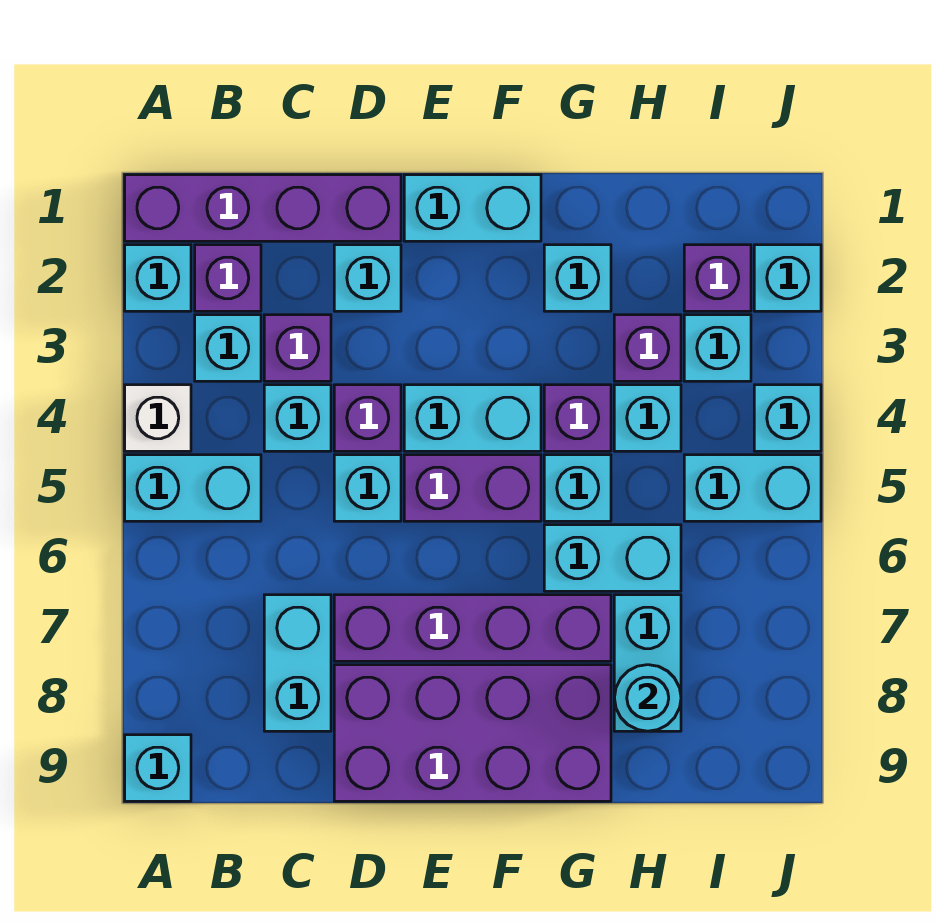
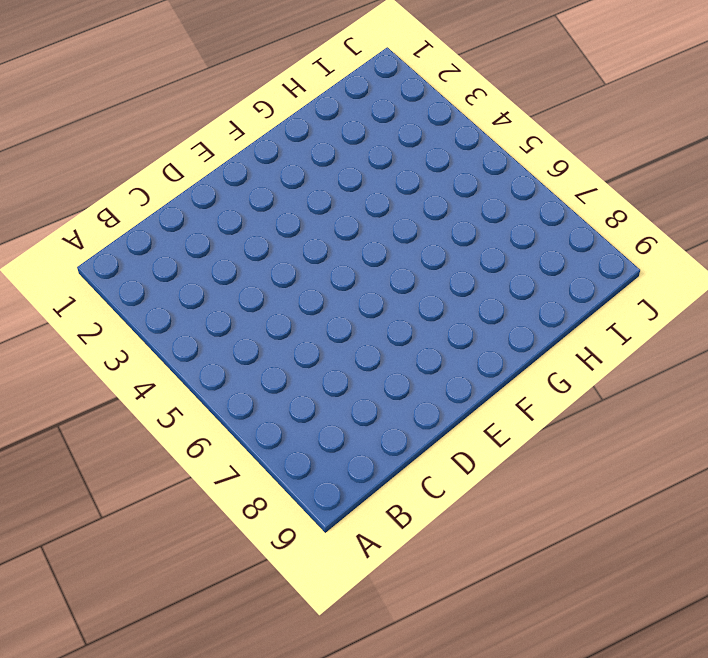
none -> purple 1x4 brick [125,175,401,241]
none -> cyan 1x1 brick [125,245,191,311]
none -> white 1x1 brick [125,385,191,451]
none -> cyan 1x2 brick [125,455,261,521]

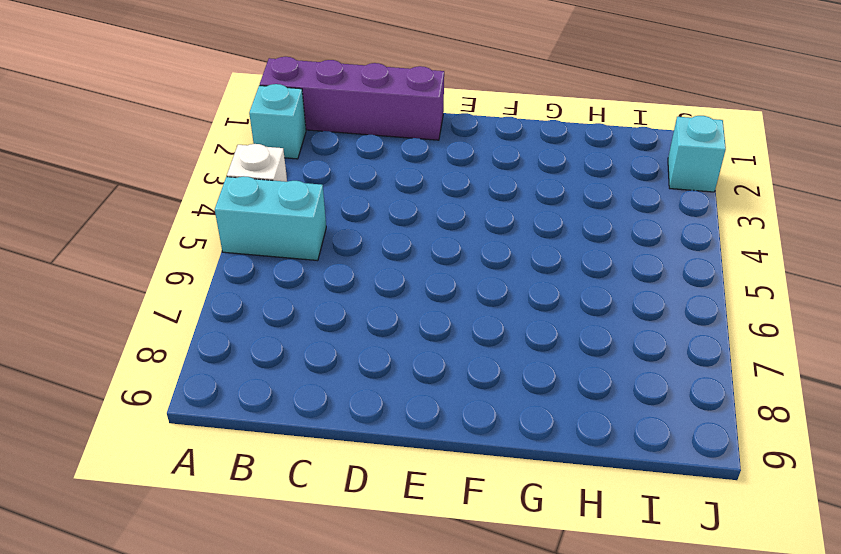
none -> cyan 1x1 brick [125,735,191,801]
none -> purple 1x1 brick [195,245,261,311]
none -> cyan 1x1 brick [195,315,261,381]
none -> purple 1x1 brick [264,315,331,381]

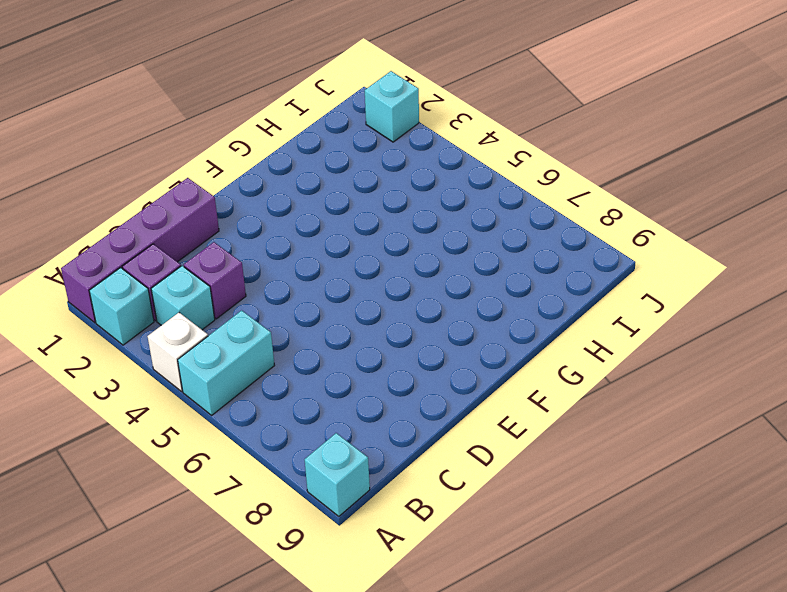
none -> cyan 1x1 brick [264,385,331,451]
none -> cyan 1x2 brick [264,595,331,731]
none -> cyan 1x1 brick [334,245,401,311]
none -> purple 1x1 brick [334,385,401,451]

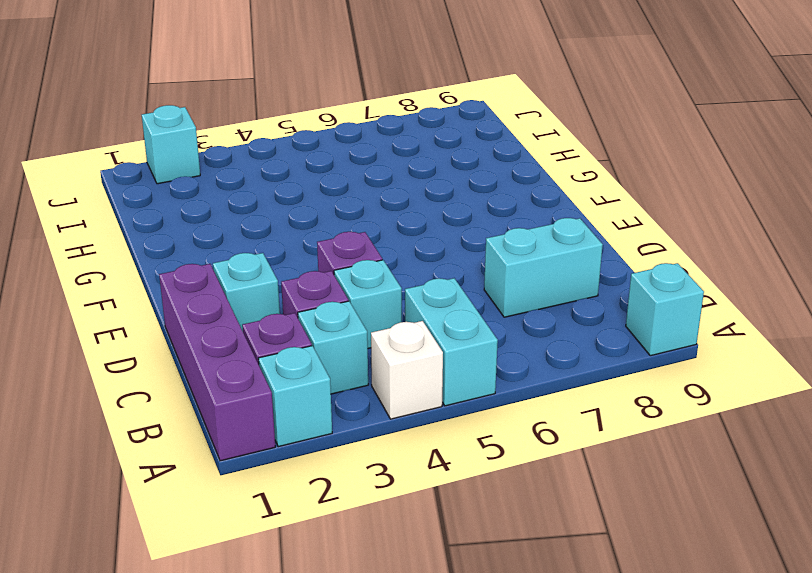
none -> cyan 1x1 brick [334,455,401,521]
none -> purple 1x4 brick [334,595,611,661]
none -> purple 2x4 brick [334,665,611,801]
none -> cyan 1x2 brick [404,175,541,241]

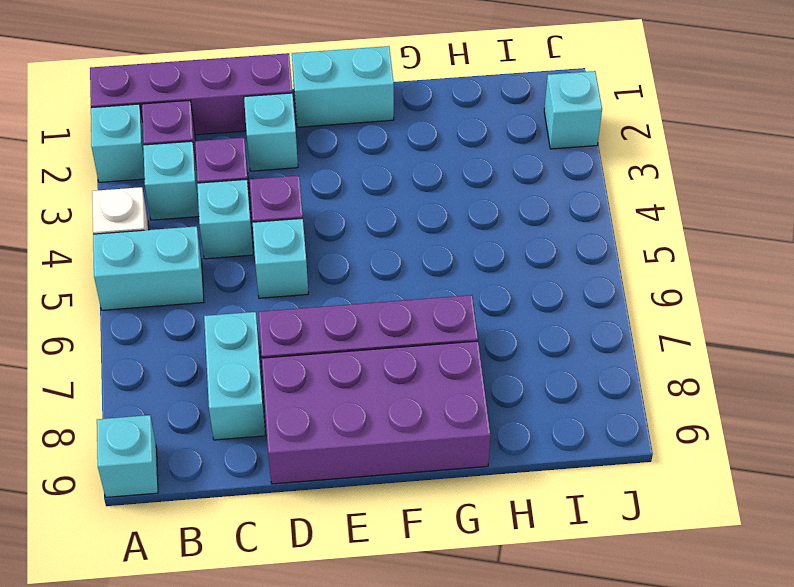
none -> cyan 1x2 brick [404,385,541,451]
none -> purple 1x2 brick [404,455,541,521]
none -> cyan 1x1 brick [544,245,611,311]
none -> purple 1x1 brick [544,385,611,451]

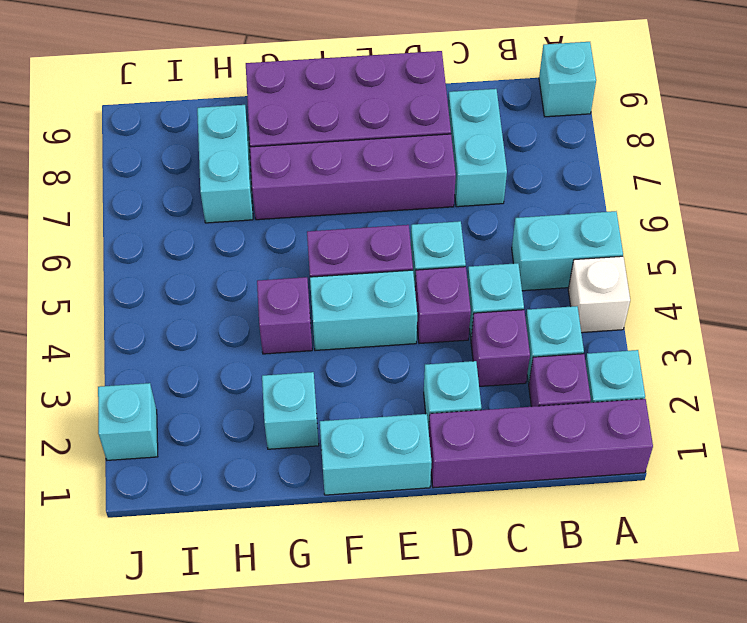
none -> cyan 1x1 brick [544,455,611,521]
none -> cyan 1x2 brick [544,525,681,591]
none -> purple 1x1 brick [614,315,681,381]
none -> cyan 1x1 brick [614,385,681,451]

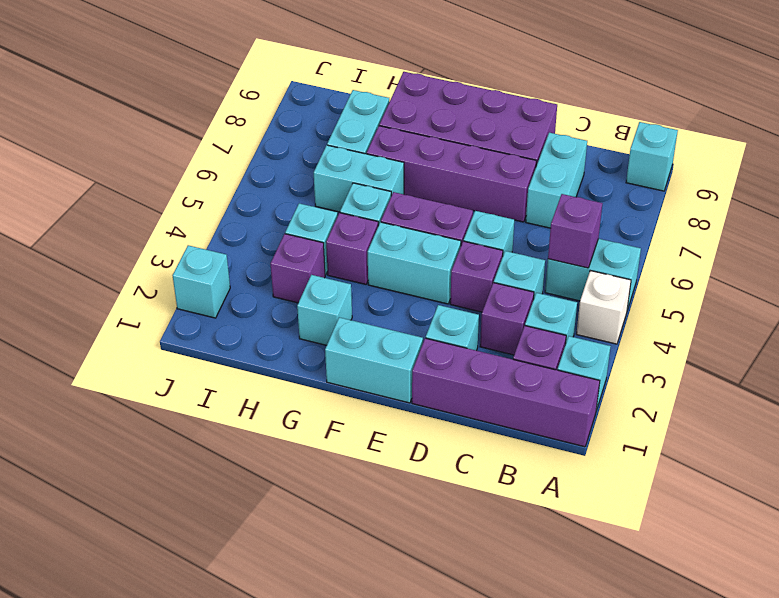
purple 1x1 brick [548,194,602,268] -> purple 1x1 brick moved to [684,245,751,311]
none -> cyan 1x1 brick [684,315,751,381]
none -> cyan 1x2 brick [684,455,821,521]
none -> cyan 1x1 brick [754,385,821,451]
none -> cyan 1x1 round brick [614,665,681,731]

